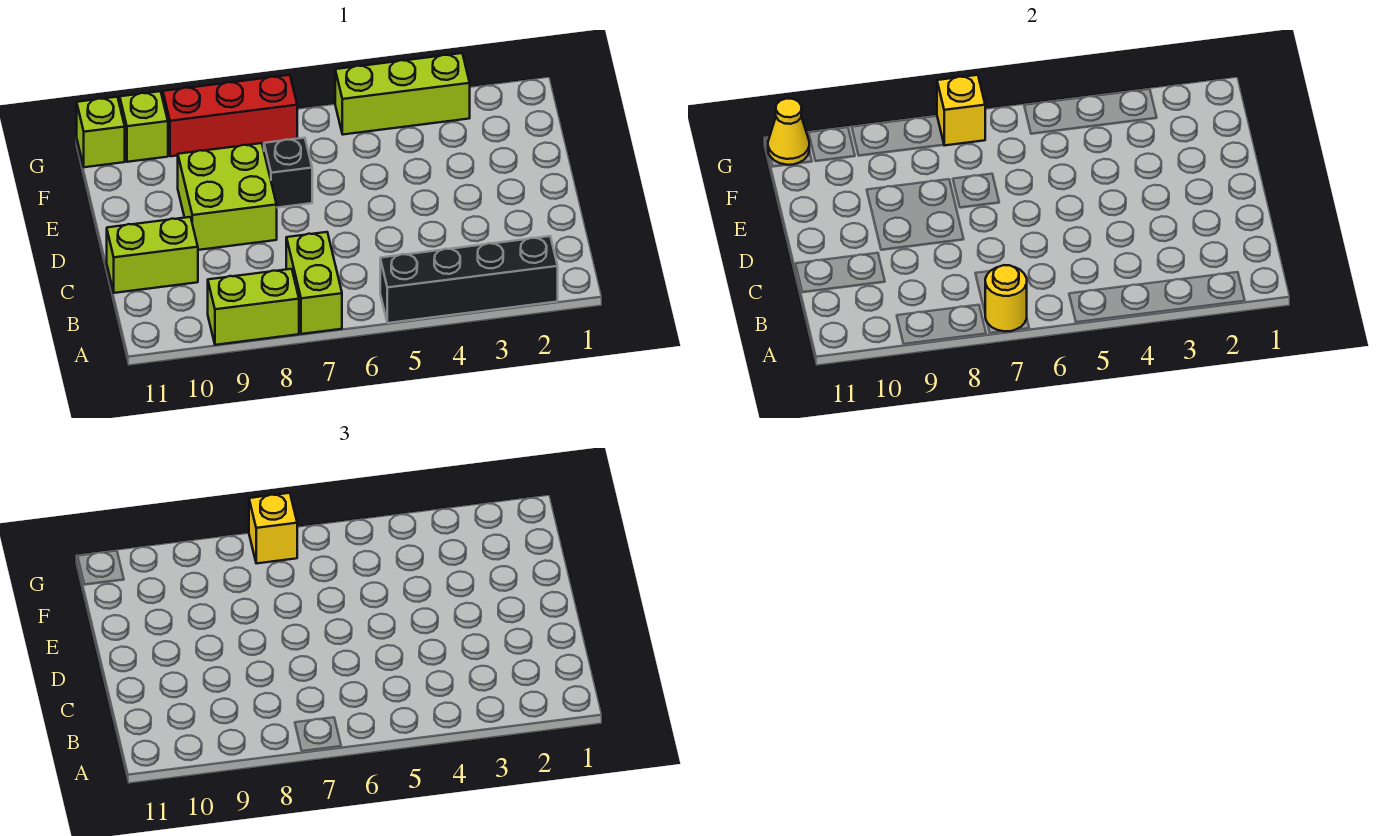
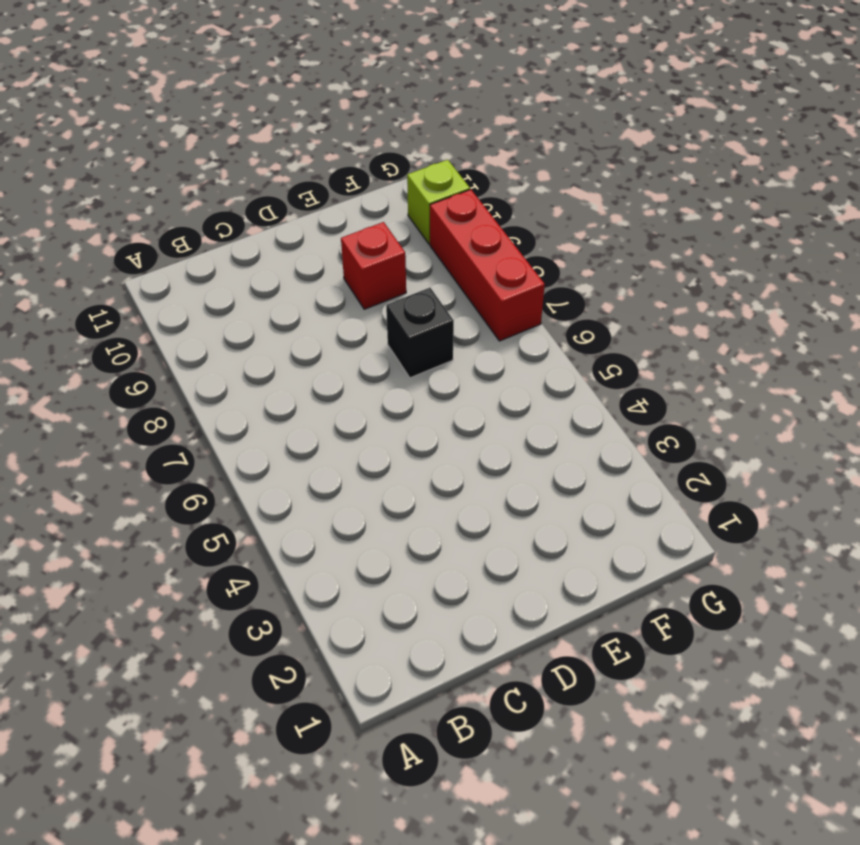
red 1x1 brick [341,222,406,309] -> lime 2x2 brick [178,143,277,250]
none -> black 1x4 brick [380,236,558,323]
none -> lime 1x2 brick [286,232,342,334]
none -> lime 1x2 brick [208,269,299,345]

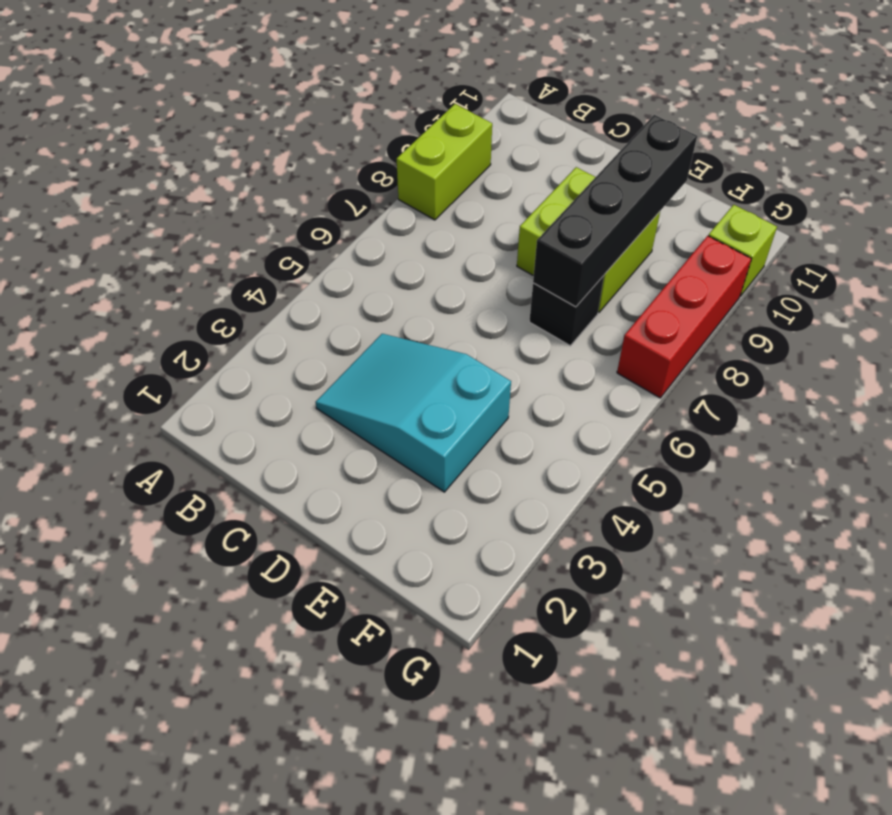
cyan 2x3 slope [316,334,511,492] -> none
black 1x4 brick [533,115,697,307] -> black 1x4 brick moved to [380,236,558,323]
none -> lime 1x2 brick [286,232,342,334]
none -> lime 1x2 brick [107,217,198,293]
none -> lime 1x3 brick [335,53,470,135]

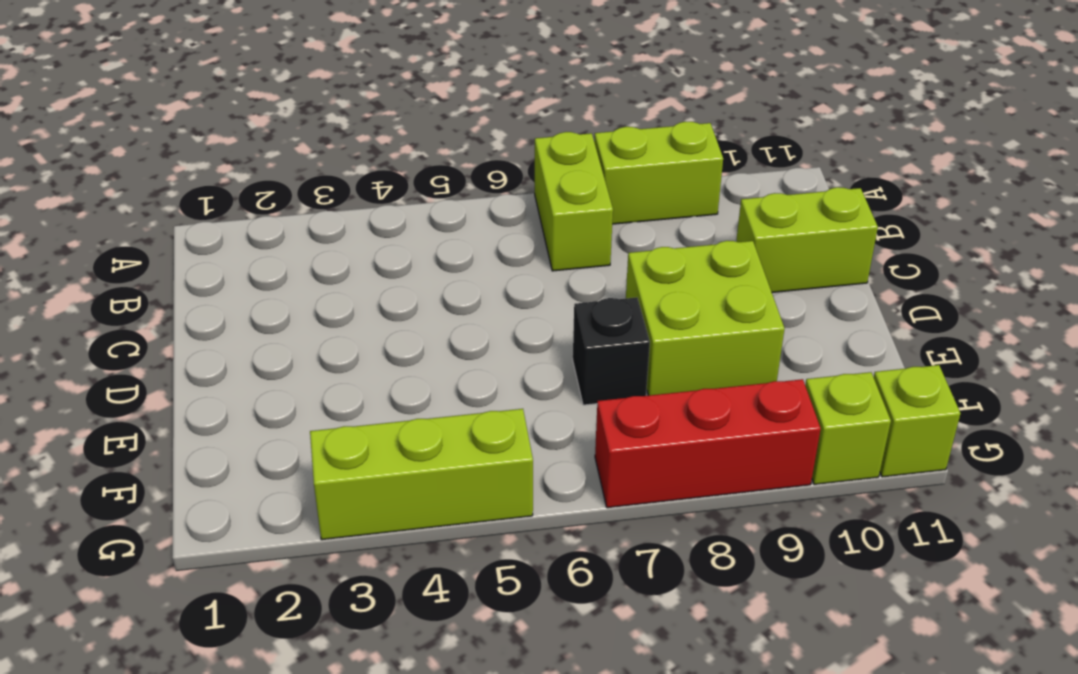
none -> black 1x4 brick [380,236,558,323]
none -> yellow 1x1 round brick [985,265,1027,331]
none -> yellow 1x1 brick [937,75,985,145]

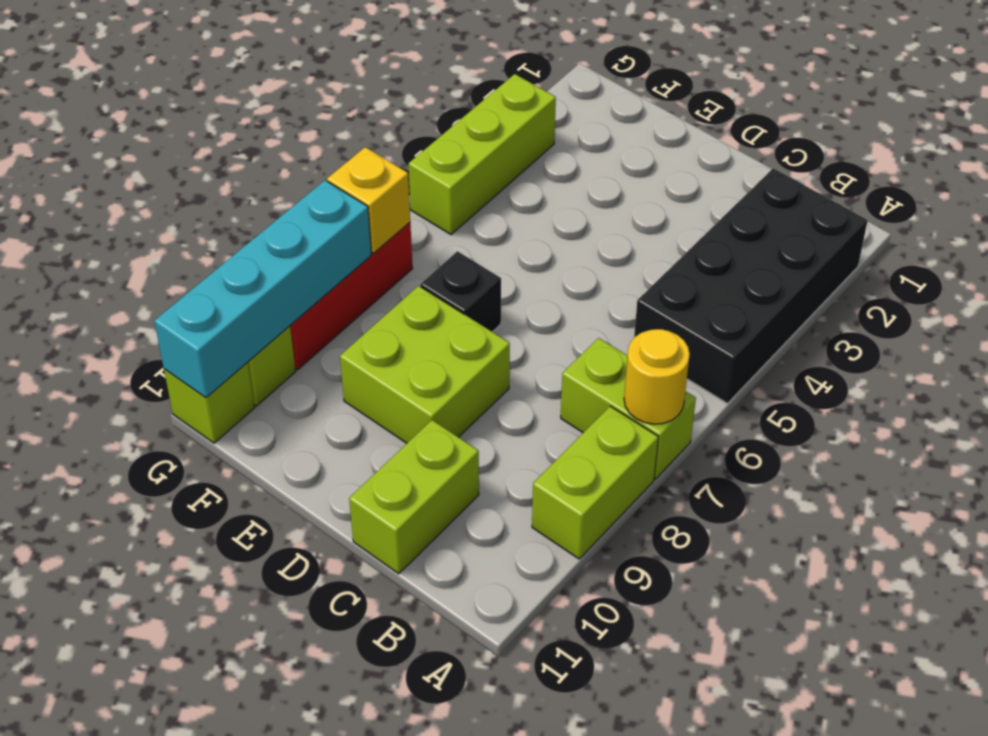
black 2x4 brick [634,168,868,403] -> black 1x4 brick [380,236,558,323]
cyan 1x4 brick [154,180,371,398] -> yellow 1x1 cone [768,98,809,165]
none -> yellow 1x1 brick [249,493,297,563]

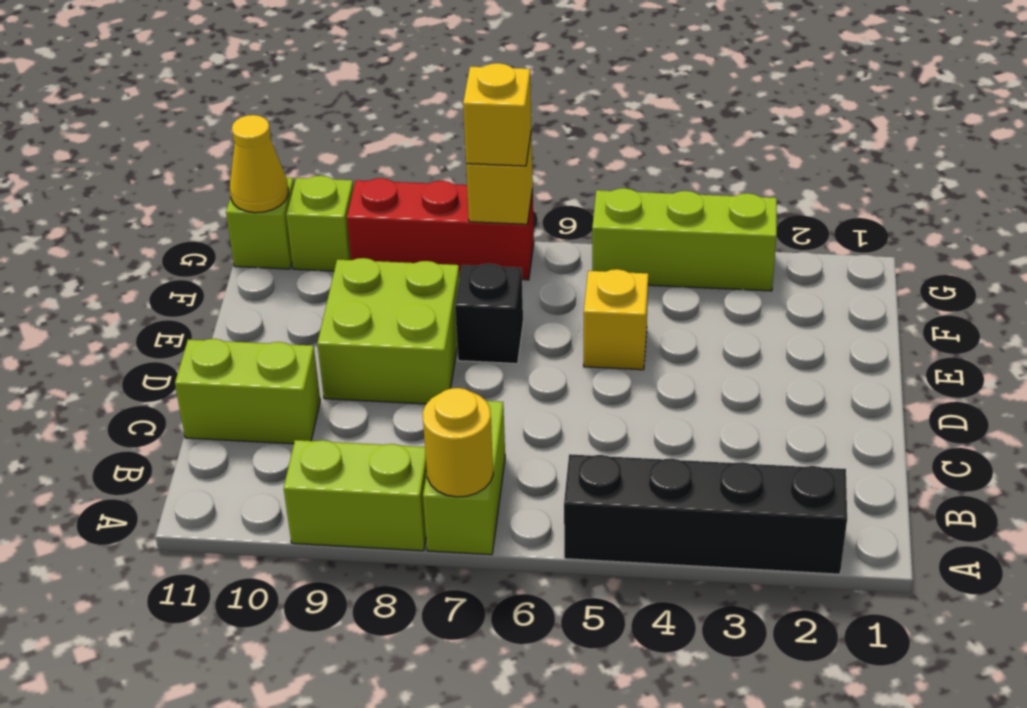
yellow 1x1 brick [584,269,648,370] -> none

